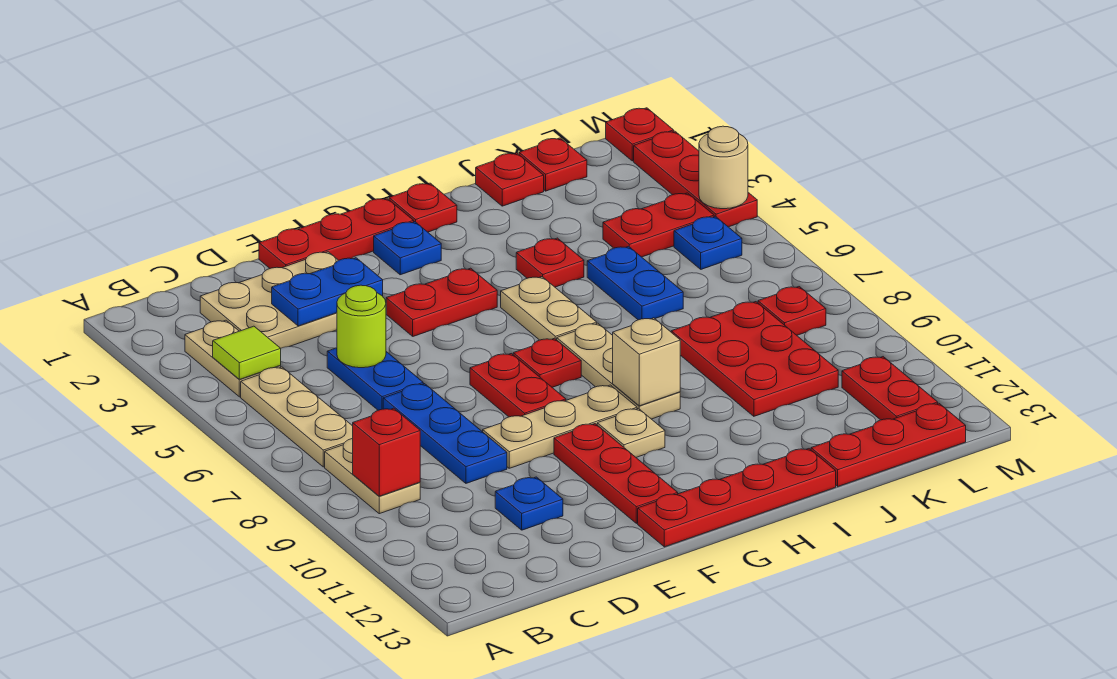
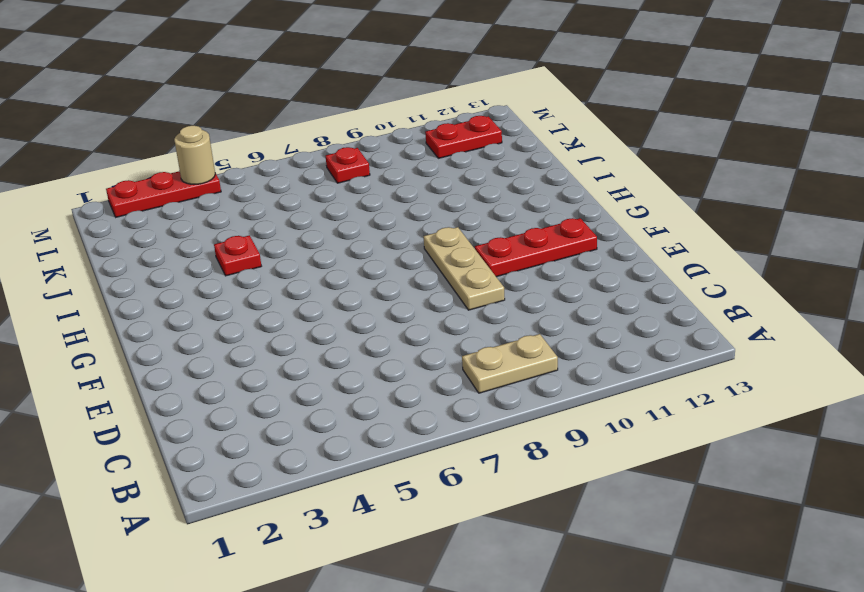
none -> tan 1x2 plate [185,320,281,397]
none -> tan 1x3 plate [241,367,353,467]
none -> tan 2x3 plate [200,252,338,348]
none -> blue 1x2 plate [327,348,423,410]

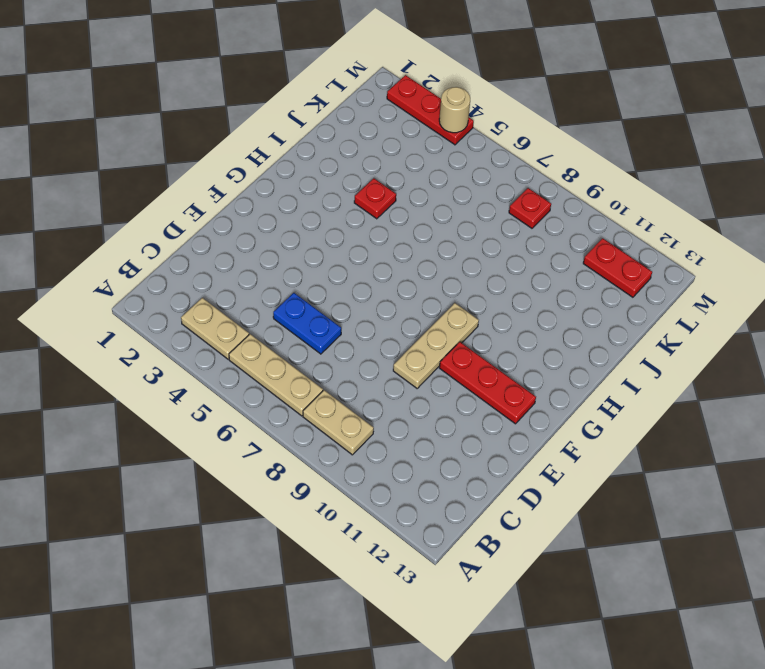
none -> tan 2x3 plate [200,252,338,348]
none -> blue 1x3 plate [383,384,507,483]
none -> blue 1x1 plate [495,477,563,530]
none -> red 1x3 plate [259,198,414,268]

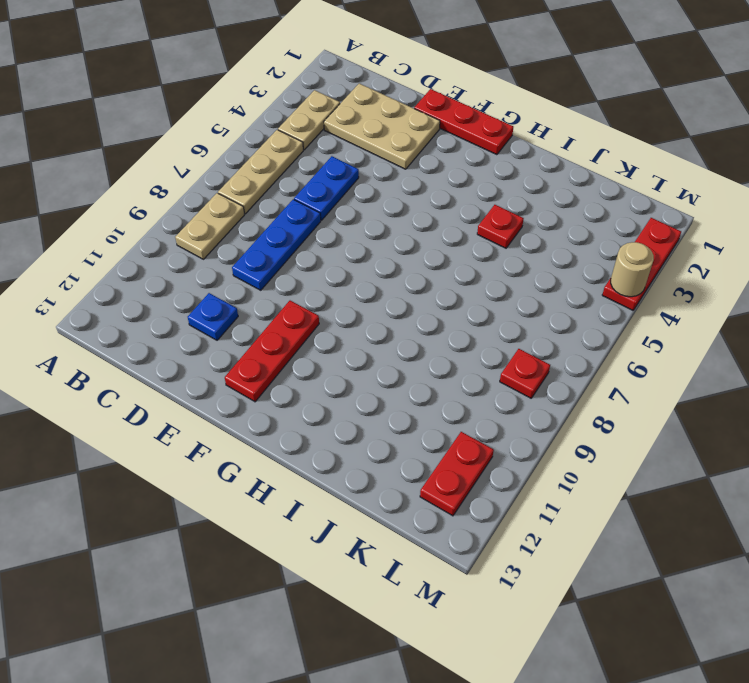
none -> tan 1x3 plate [483,385,637,468]
none -> red 1x2 plate [386,268,497,336]
none -> red 1x2 plate [470,354,566,417]
none -> red 1x4 plate [638,449,836,547]

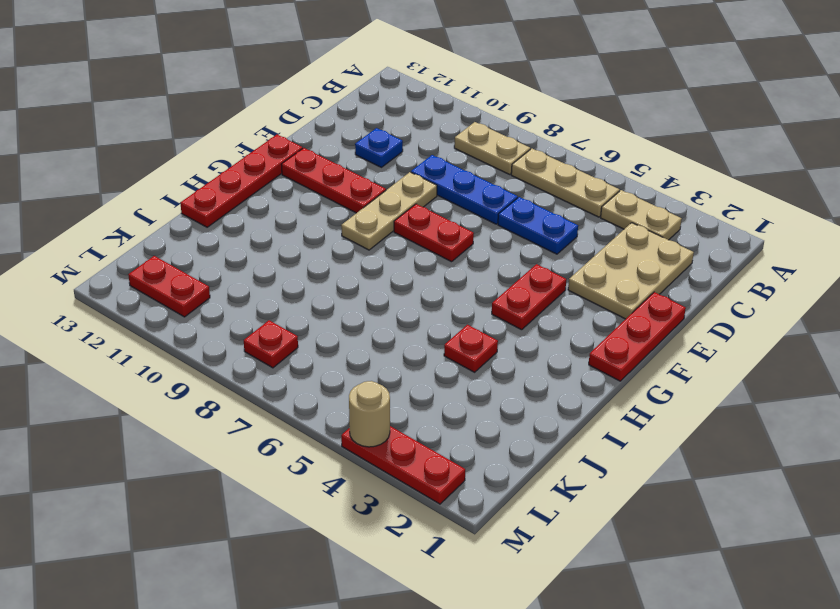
none -> blue 1x1 plate [374,222,441,275]
none -> red 1x1 plate [513,338,581,387]
none -> tan 1x1 plate [597,408,665,457]
none -> red 1x1 plate [389,183,457,232]

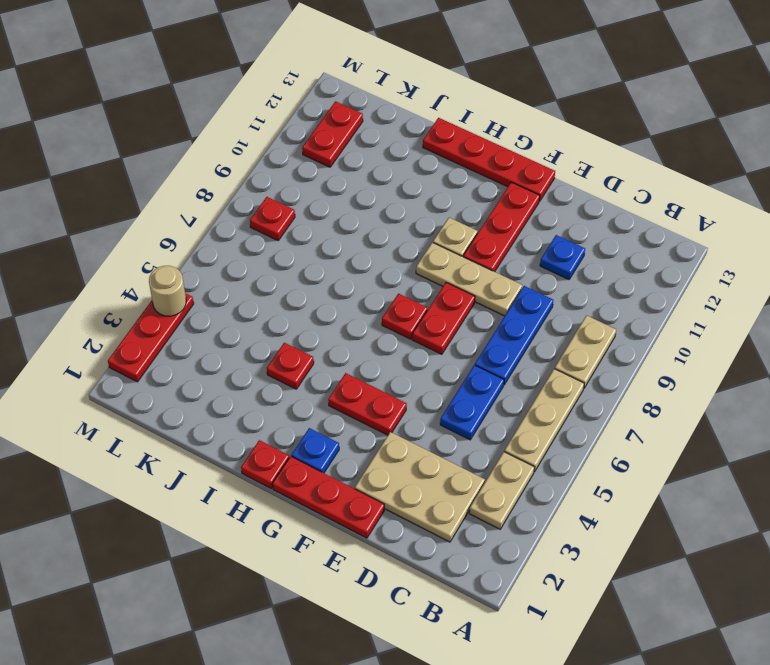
none -> tan 1x2 plate [501,277,597,340]
none -> tan 1x3 plate [557,323,680,419]
none -> red 1x1 plate [476,153,544,206]
none -> blue 1x2 plate [587,246,683,320]

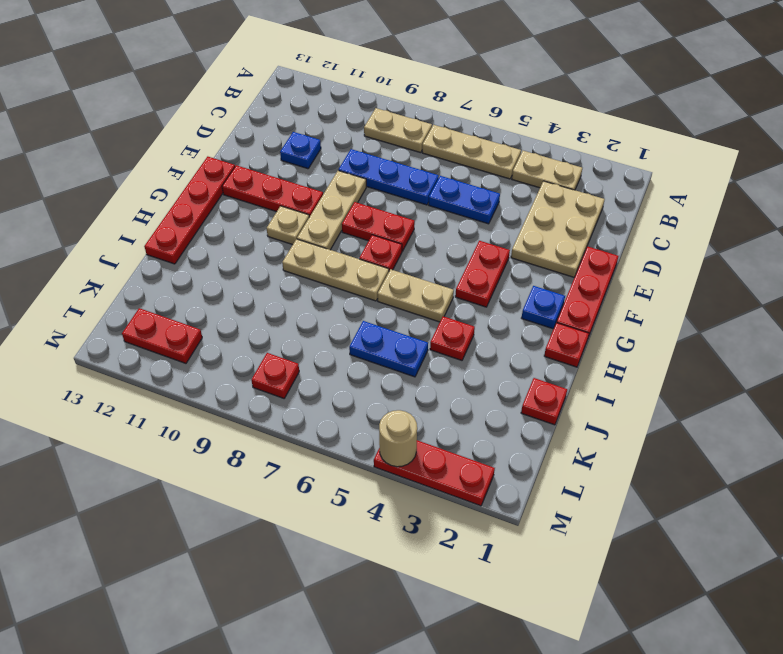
none -> red 2x3 plate [671,302,838,416]
none -> red 1x3 plate [811,403,966,486]
none -> red 1x1 plate [519,138,587,191]
none -> red 1x2 plate [603,193,714,257]

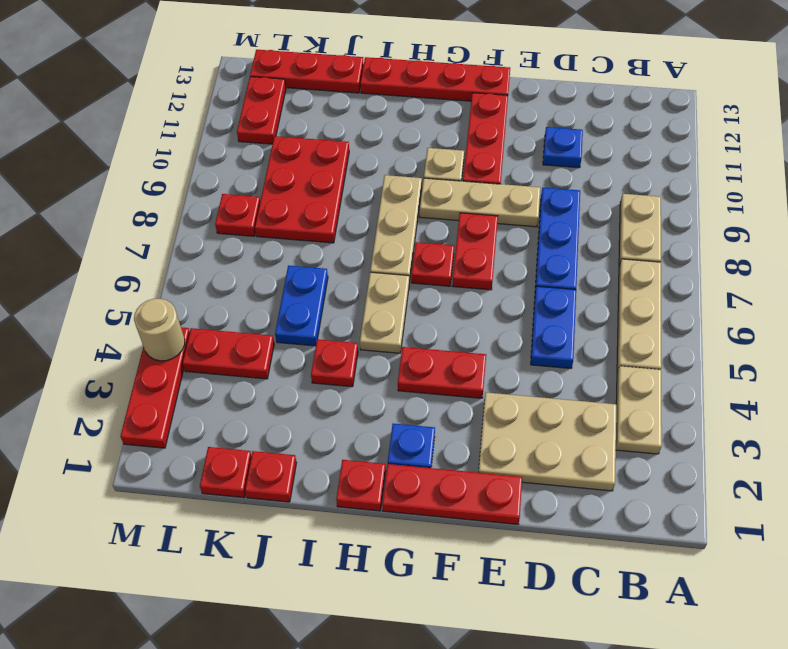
none -> blue 1x1 plate [674,216,742,269]
none -> red 1x1 plate [606,108,674,161]
none -> lime 1x1 tile [213,326,281,379]
none -> red 1x1 brick [353,408,420,496]

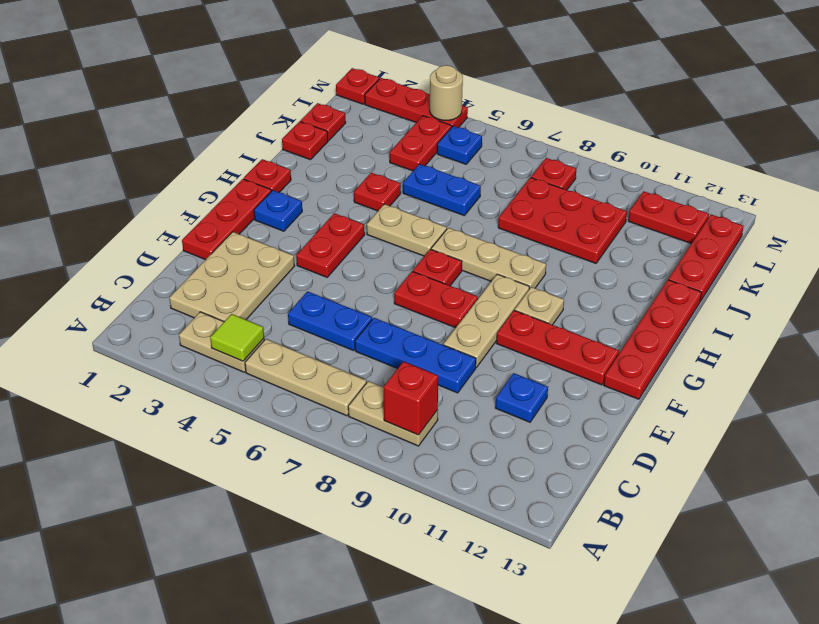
none -> blue 1x2 plate [272,258,383,326]
none -> lime 1x1 round brick [337,285,386,368]
none -> tan 1x1 brick [613,318,680,406]

